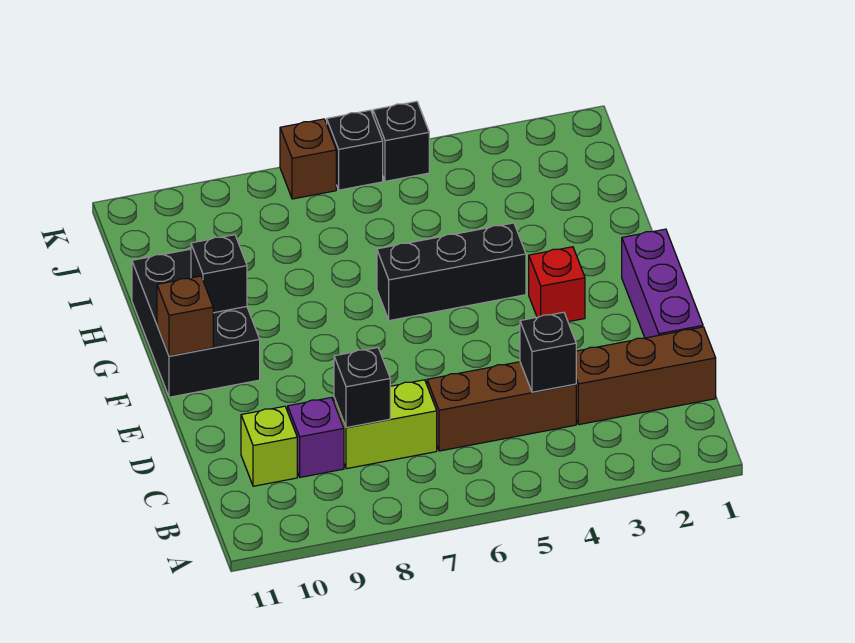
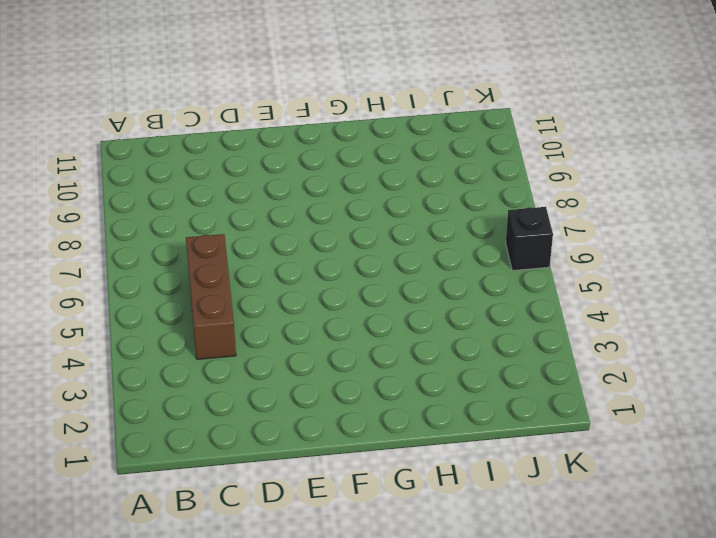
none -> brown 1x3 brick [576,327,716,425]
none -> lime 1x2 brick [334,380,437,469]
none -> purple 1x1 brick [288,397,344,477]

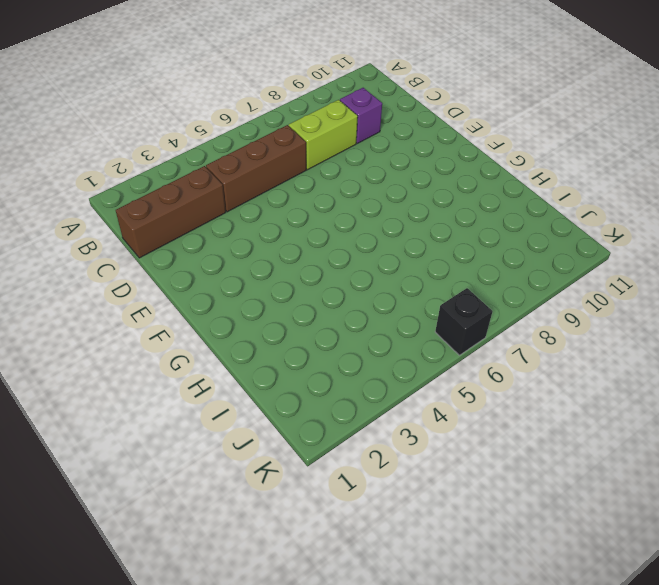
none -> lime 1x1 brick [241,406,297,486]
none -> purple 1x3 brick [622,229,703,338]
none -> red 1x1 brick [529,247,585,322]

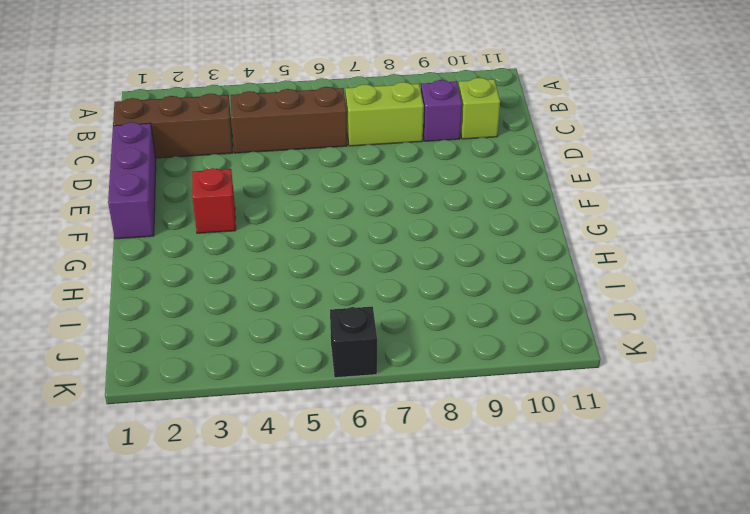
none -> black 2x3 brick [132,249,260,397]
none -> black 1x3 brick [377,223,526,321]
none -> black 1x1 brick [373,101,429,181]

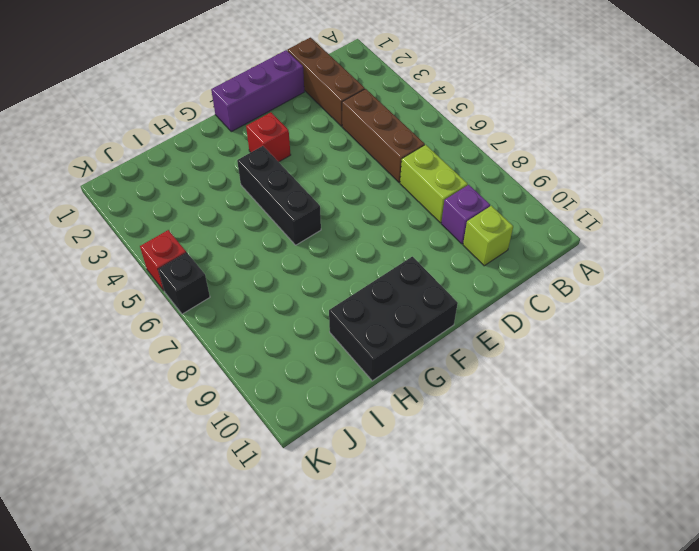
red 1x1 brick [140,230,186,291] -> black 1x1 brick [373,101,429,181]
none -> brown 1x1 brick [280,119,336,199]
none -> black 1x1 brick [520,312,576,392]
none -> black 1x1 brick [334,348,390,428]

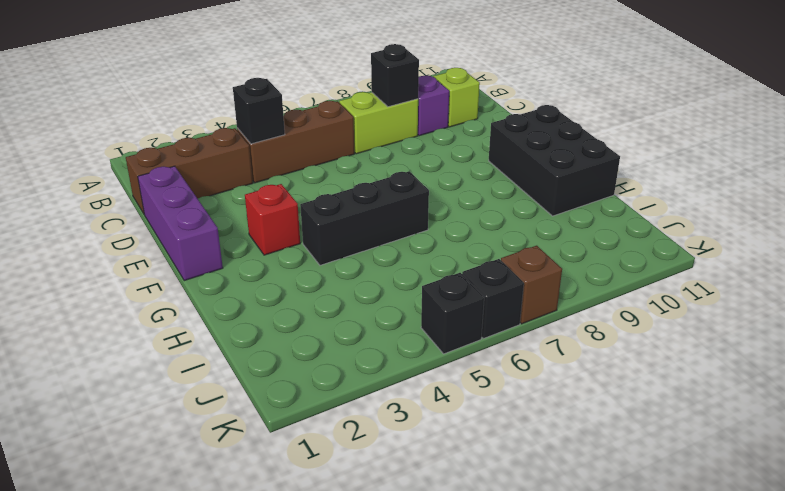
none -> brown 1x1 brick [157,276,213,356]
none -> black 1x1 brick [191,235,247,313]

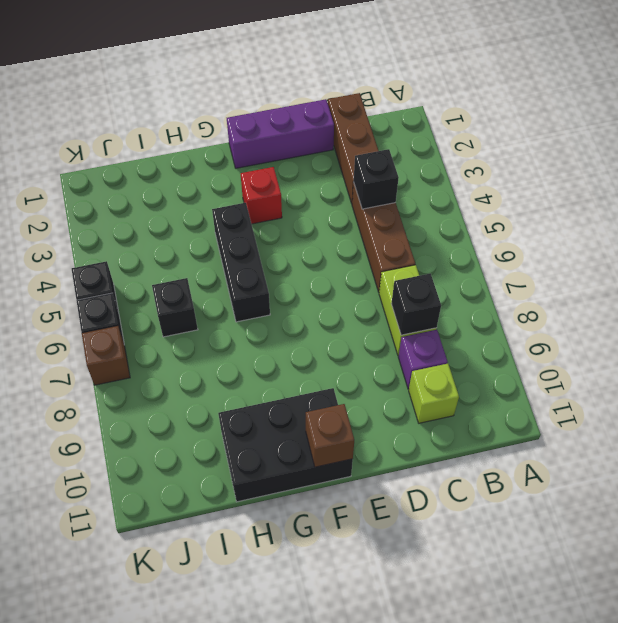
black 1x1 brick [152,278,198,337] -> black 1x1 brick moved to [191,235,247,313]

